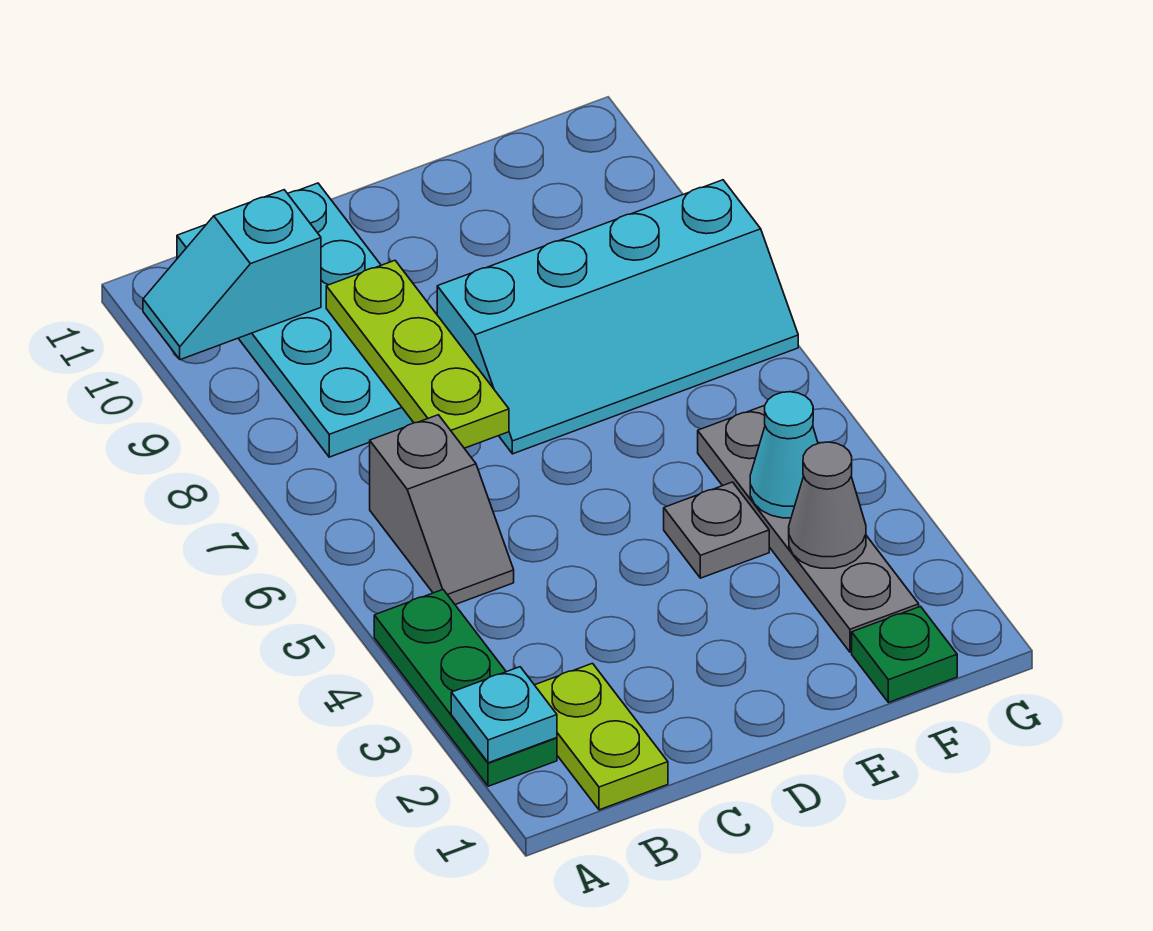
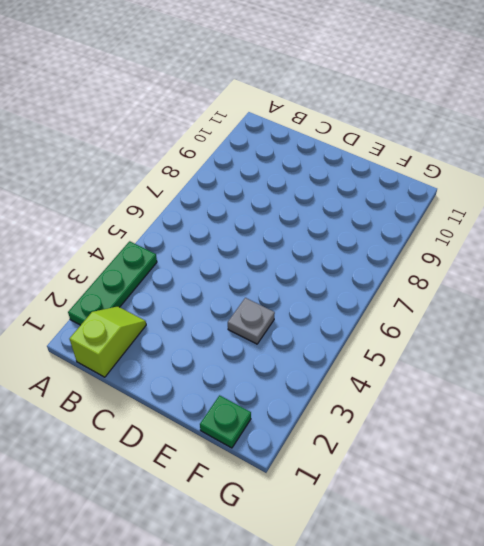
lime 1x2 slope [69,306,146,377] -> lime 1x2 plate [535,663,668,810]
none -> grey 1x2 slope [370,415,514,605]
none -> cyan 2x4 plate [177,183,414,457]
none -> cyan 2x4 slope [437,180,798,454]

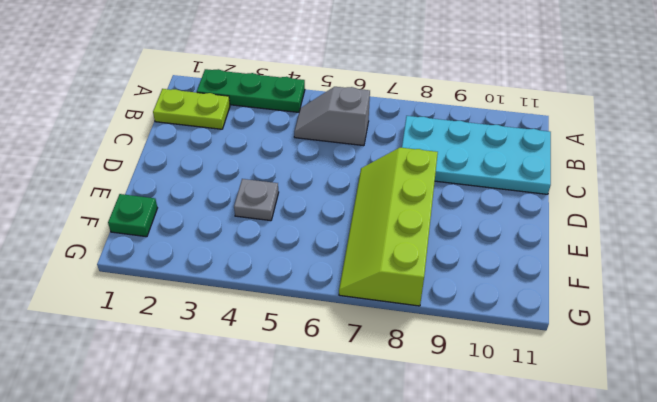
lime 2x4 slope [339,148,438,306] -> cyan 2x4 slope [437,180,798,454]
none -> grey 1x4 plate [698,406,919,652]
none -> cyan 1x1 plate [451,667,557,763]
none -> cyan 1x2 slope [143,190,321,360]

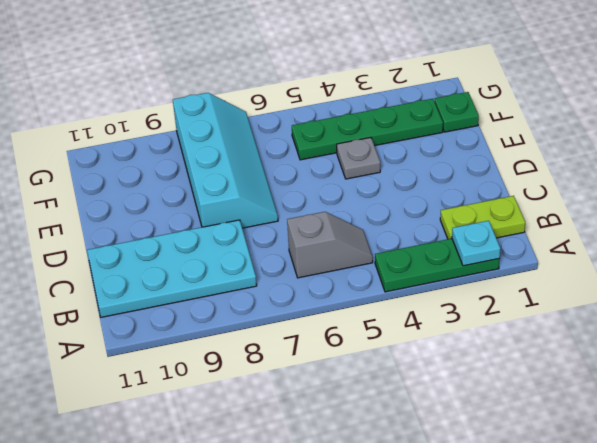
green 1x4 plate [292,99,443,160] -> grey 1x4 plate [698,406,919,652]
none -> cyan 1x2 slope [143,190,321,360]
none -> lime 1x3 plate [326,260,509,448]
none -> grey 1x1 cone [789,442,866,568]

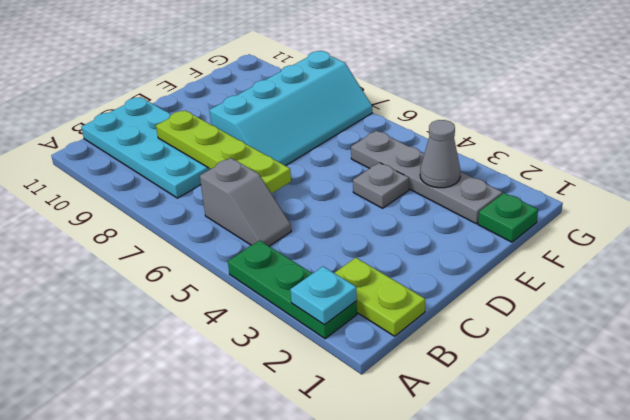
lime 1x4 plate [156,110,291,194] -> lime 1x3 plate [326,260,509,448]
none -> cyan 1x2 slope [143,190,321,360]
none -> cyan 1x1 cone [750,392,818,518]

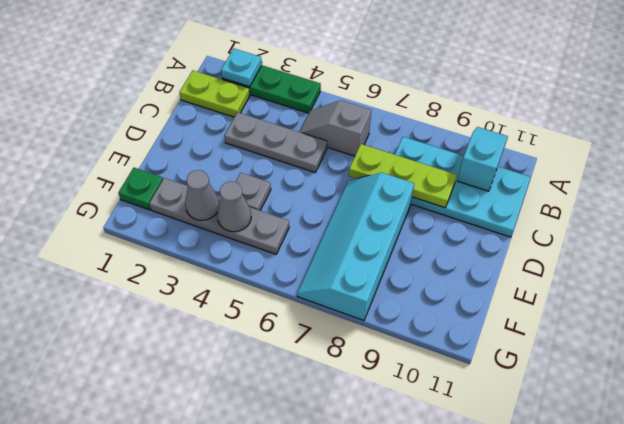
grey 1x3 plate [225,112,327,172] -> none
grey 1x1 cone [217,181,251,232] -> cyan 1x1 cone [750,392,818,518]

